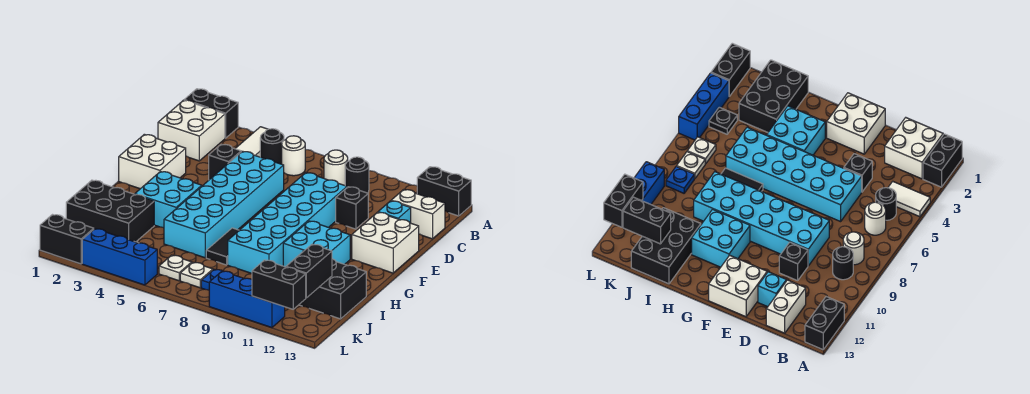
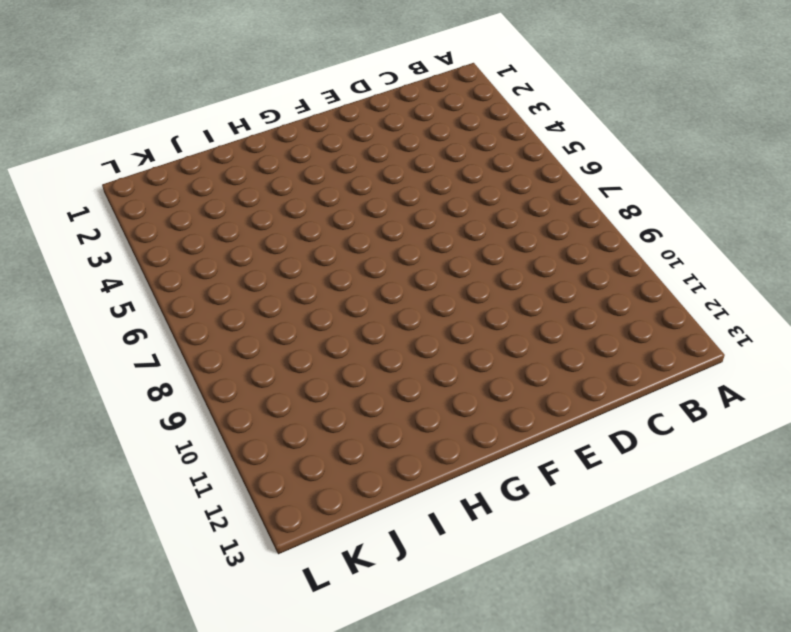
none -> black 1x2 brick [185,89,238,138]
none -> white 1x2 tile [235,127,268,157]
none -> black 1x2 brick [417,167,471,216]
none -> white 2x2 brick [158,100,225,161]

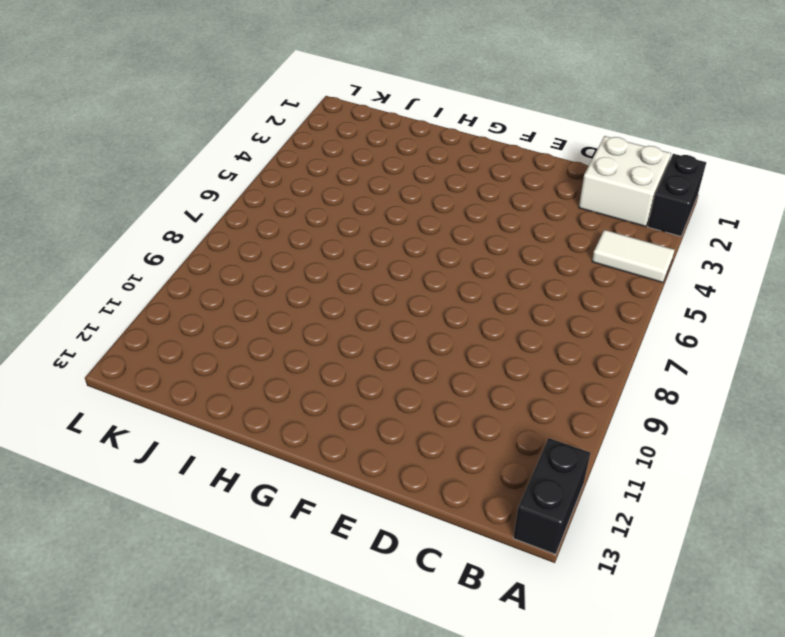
none -> black 1x1 round brick [260,129,284,164]
none -> white 1x1 round brick [282,136,305,176]
none -> white 1x1 round brick [324,150,348,185]
none -> black 1x1 round brick [345,157,369,193]

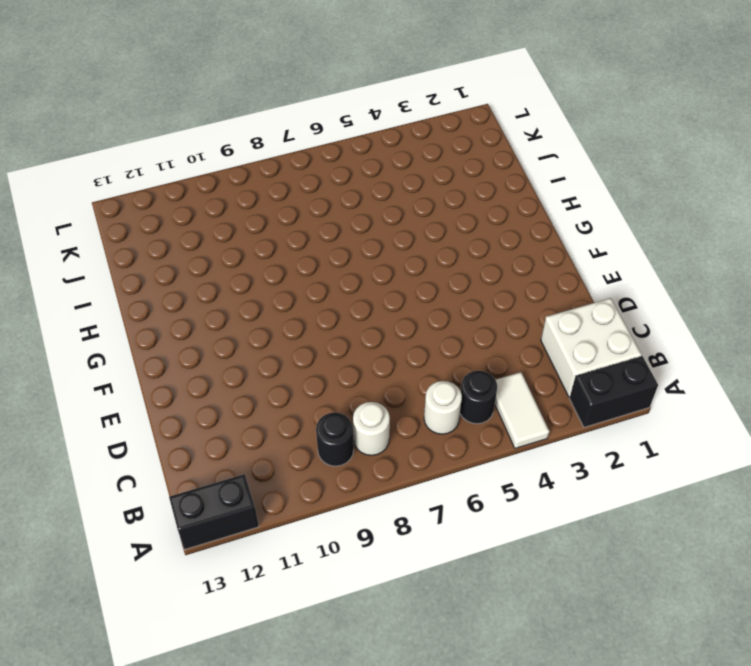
none -> white 1x2 brick [391,190,445,239]
none -> black 1x1 brick [209,144,241,180]
none -> cyan 2x6 brick [164,151,284,258]
none -> cyan 2x6 brick [228,173,347,274]

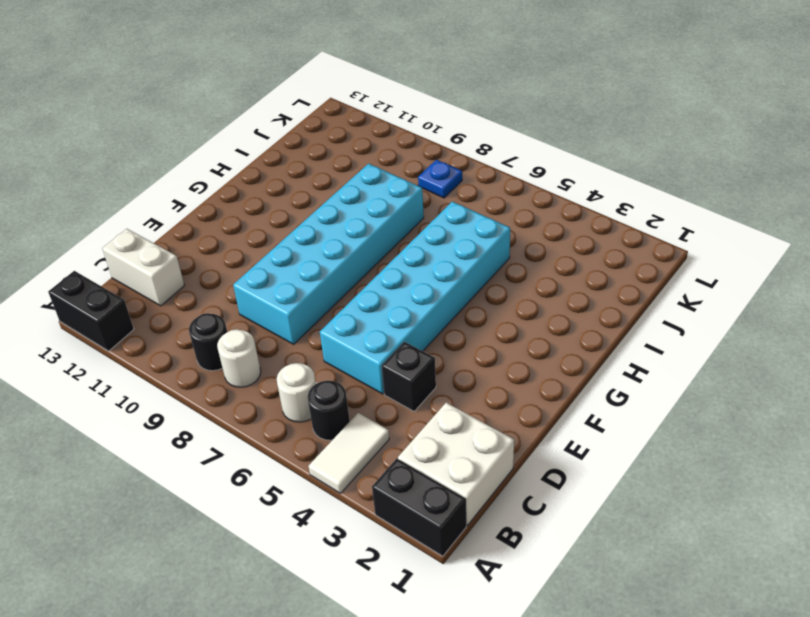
none -> black 1x1 brick [336,187,368,229]
none -> cyan 1x1 brick [378,201,411,223]
none -> white 2x2 brick [119,134,186,189]
none -> white 2x2 brick [352,212,419,273]

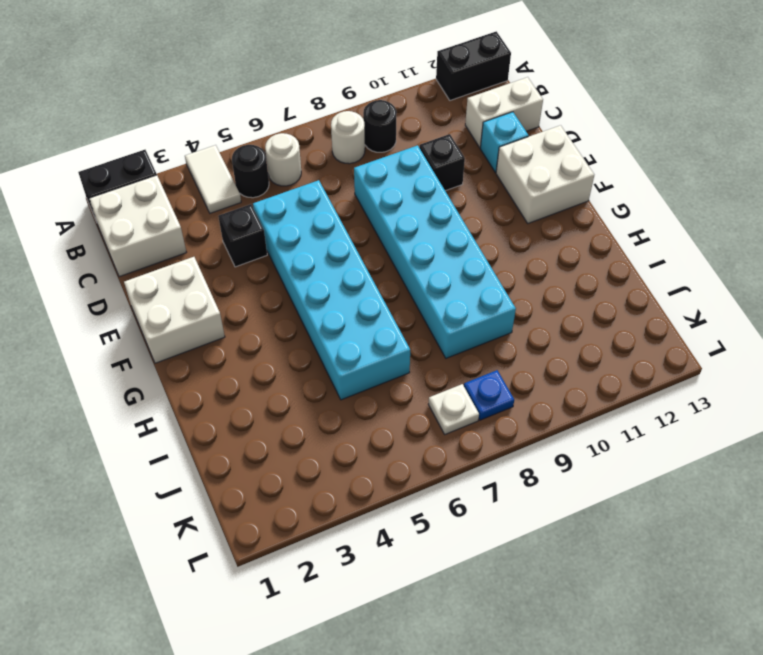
none -> cyan 2x2 brick [135,172,202,228]
none -> cyan 2x2 brick [283,221,350,267]
none -> black 1x2 tile [206,228,239,265]
none -> black 2x3 brick [66,180,154,242]

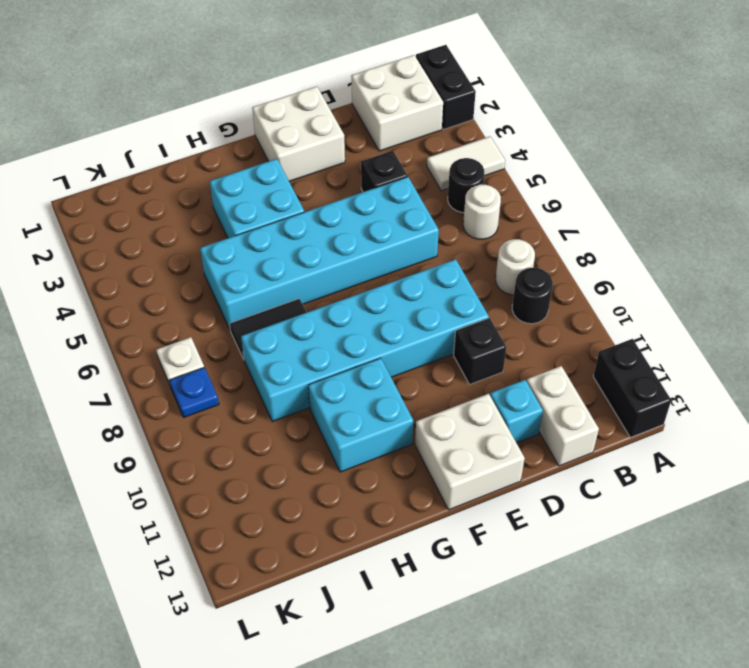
none -> black 2x3 brick [66,180,154,242]
none -> black 2x3 brick [286,255,366,319]
none -> black 1x1 plate [709,107,737,134]
none -> white 1x1 plate [159,255,192,281]

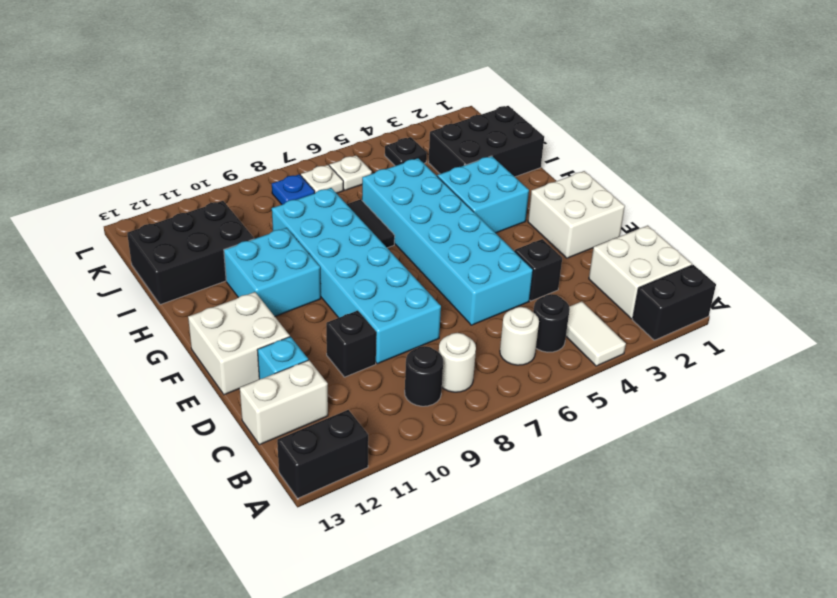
none -> black 1x2 brick [40,215,94,264]
none -> blue 1x3 brick [82,229,157,285]
none -> blue 1x3 brick [209,271,285,328]
none -> black 1x2 brick [287,244,332,298]

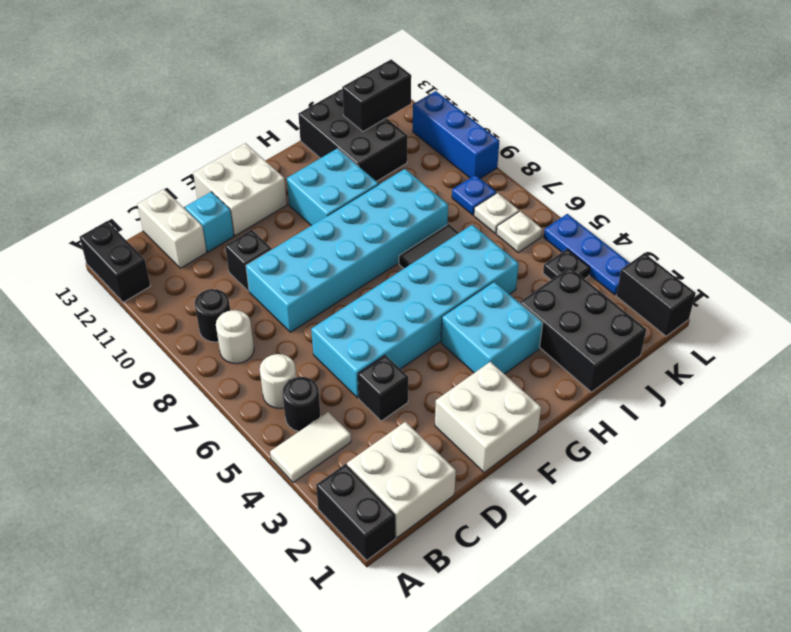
blue 1x3 plate [544,214,630,295] -> blue 1x3 brick [82,229,157,285]
none -> black 1x2 brick [252,260,306,309]

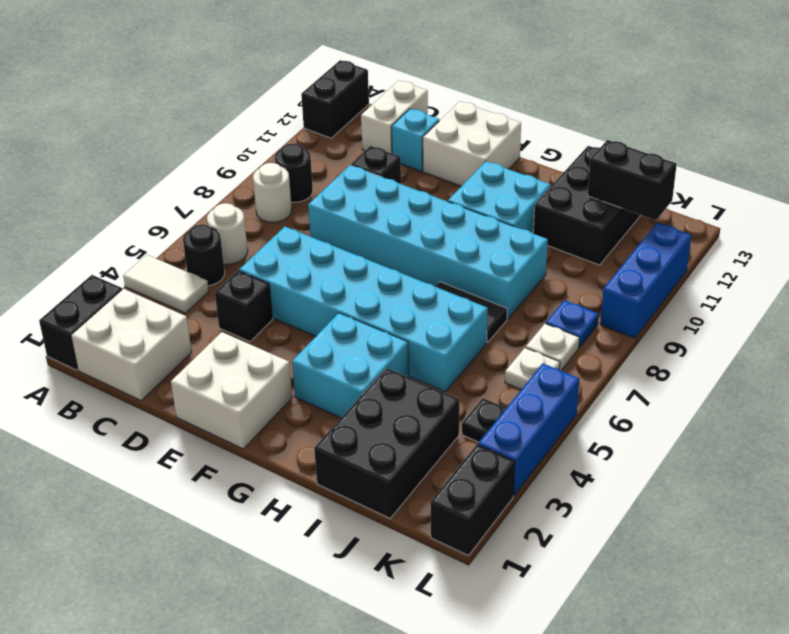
none -> black 1x2 brick [252,260,306,309]

